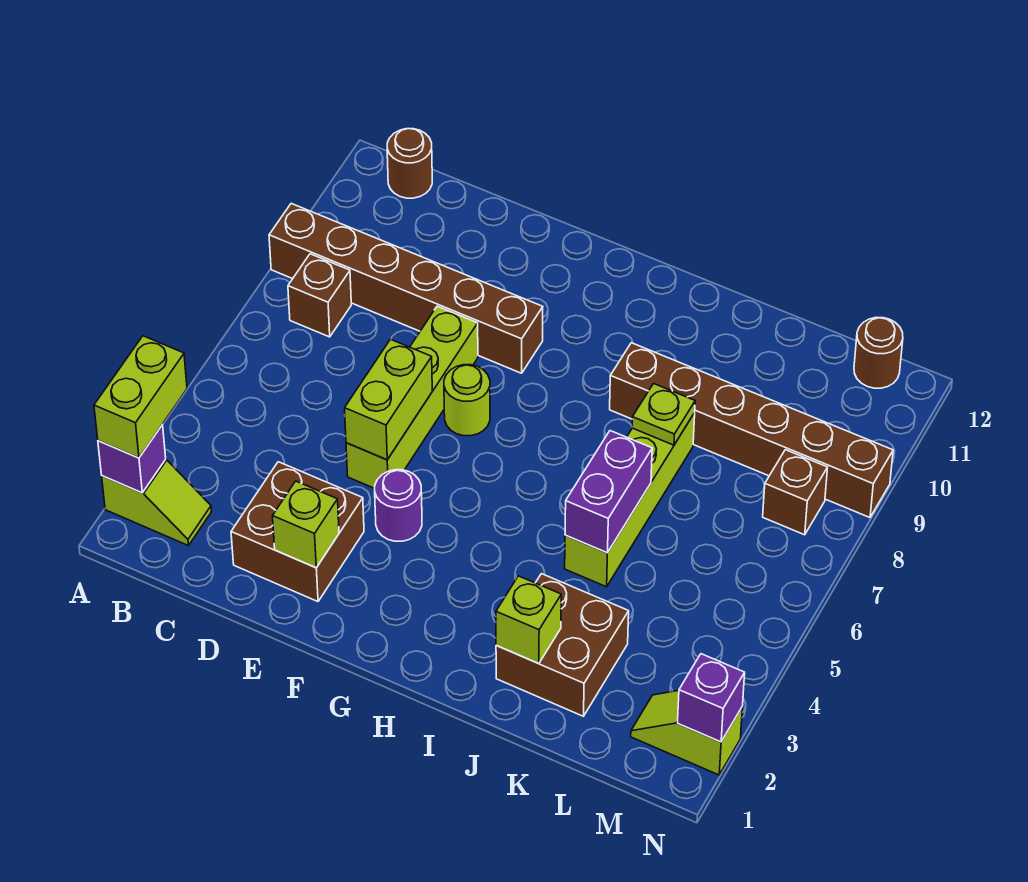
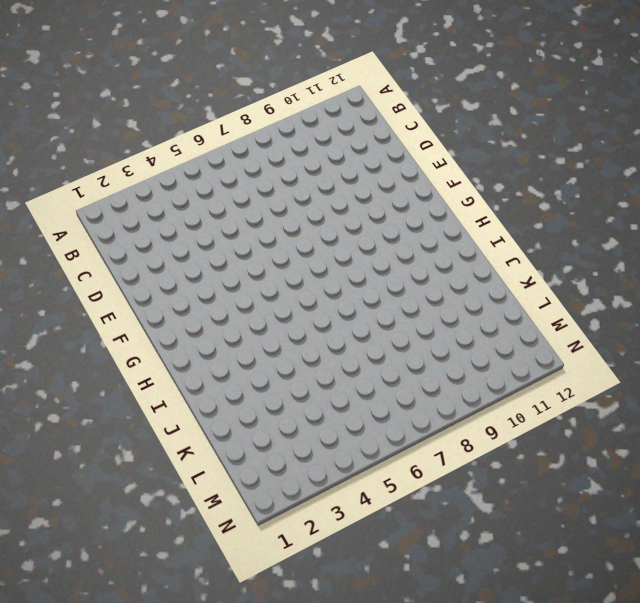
none -> lime 1x2 slope [102,459,211,546]
none -> brown 1x6 brick [269,203,543,373]
none -> brown 1x1 brick [288,254,351,337]

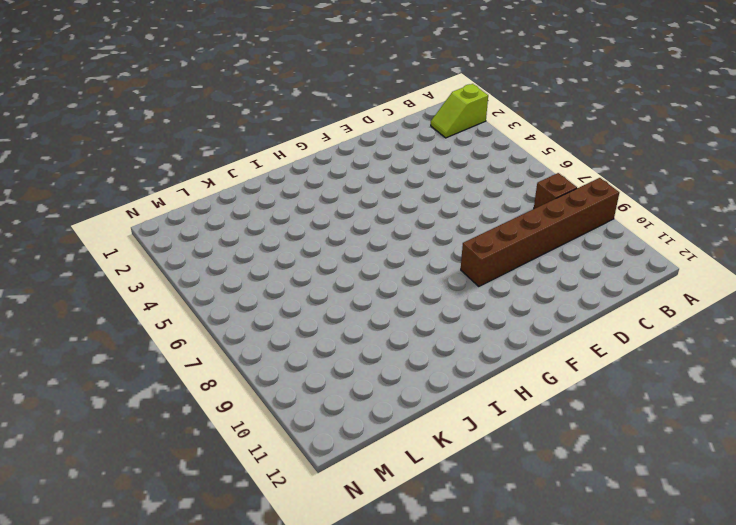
none -> brown 1x1 round brick [387,129,432,198]
none -> brown 2x2 brick [231,462,364,602]
none -> lime 1x4 brick [346,306,478,488]

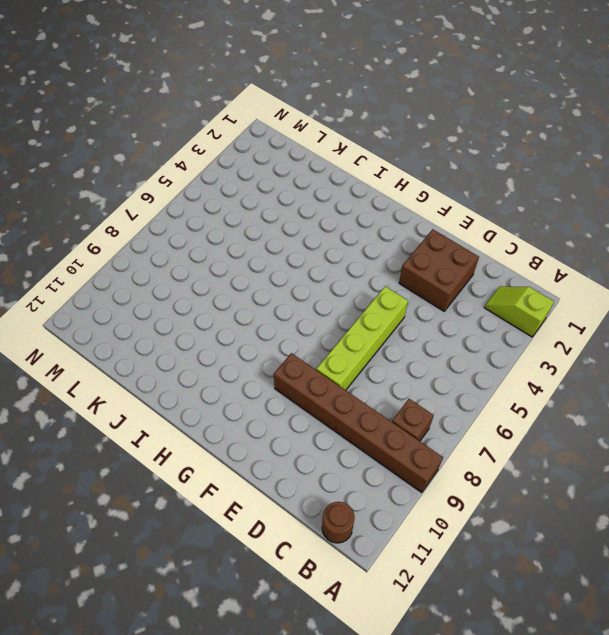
none -> purple 1x1 round brick [375,470,422,541]
none -> lime 1x1 round brick [444,365,490,436]
none -> brown 1x6 brick [610,343,893,518]

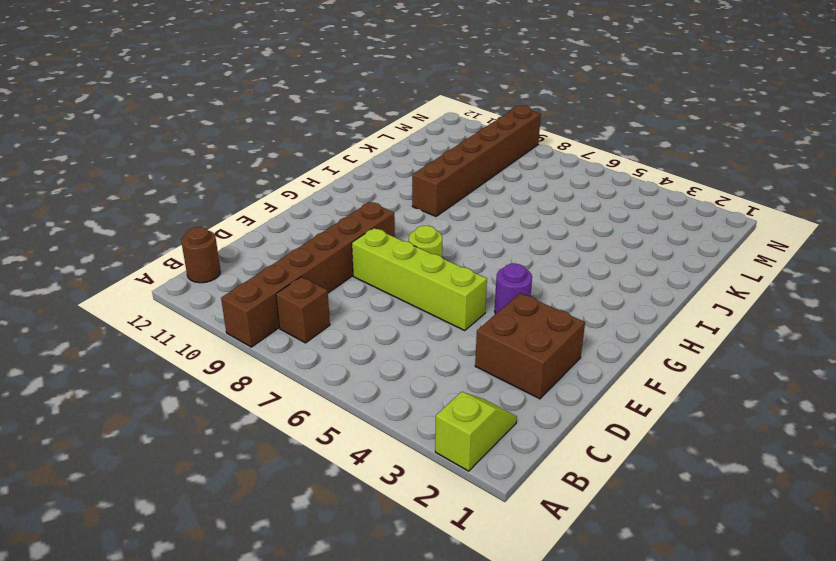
none -> brown 2x2 brick [496,574,629,716]
none -> lime 1x4 brick [565,413,695,587]
none -> lime 1x2 slope [631,690,742,775]

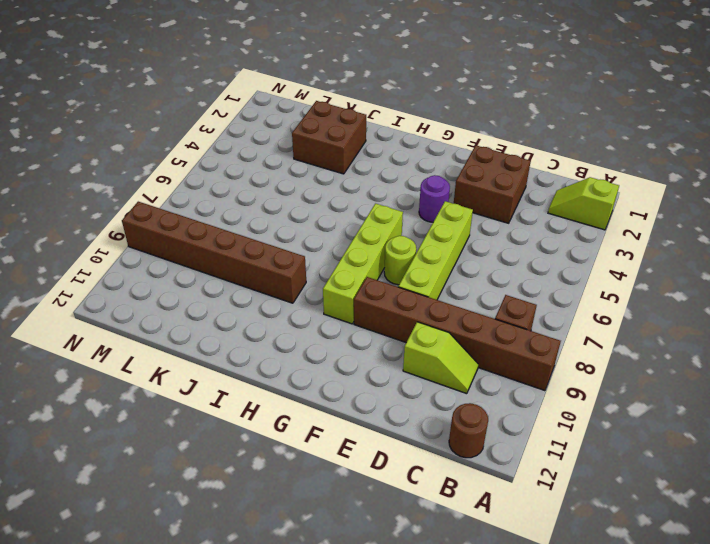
lime 1x2 slope [403,322,478,394] -> lime 1x2 slope moved to [631,690,742,775]
lime 1x4 brick [323,204,403,324] -> lime 1x4 brick moved to [565,413,695,587]
none -> brown 1x1 brick [763,450,828,535]
none -> brown 1x1 round brick [854,317,903,388]
none -> purple 1x1 brick [98,425,166,493]

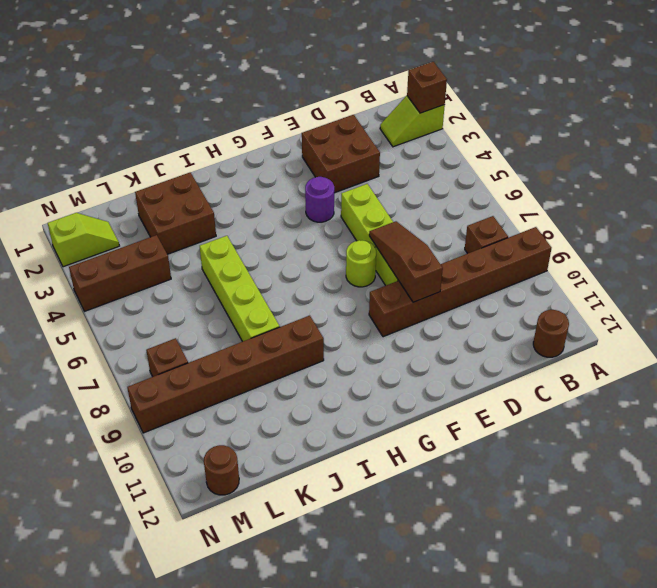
brown 1x1 brick [407,62,447,113] -> purple 1x1 brick [98,425,166,493]
brown 1x3 slope [369,221,443,302] -> none
brown 1x3 brick [69,235,171,311] -> none
none -> lime 1x1 brick [273,481,339,568]
none -> lime 1x2 brick [345,339,432,460]
none -> lime 1x1 brick [496,576,561,664]

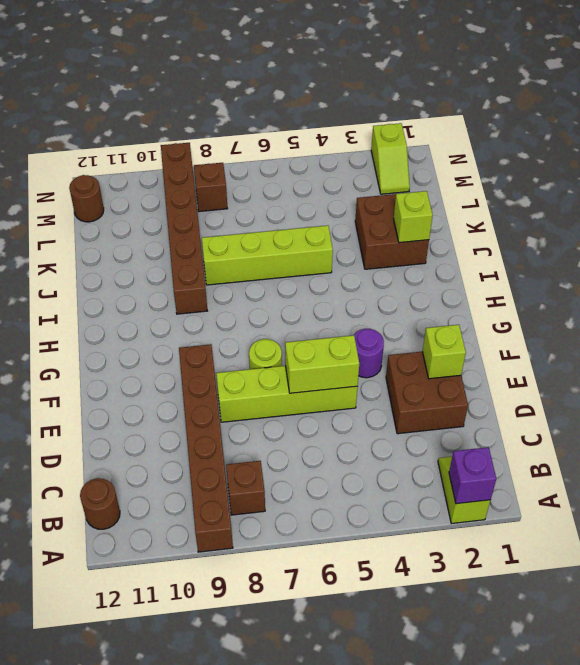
none -> purple 1x2 brick [565,431,652,553]
none -> lime 1x1 plate [632,384,695,445]
none -> purple 1x1 brick [678,654,745,742]

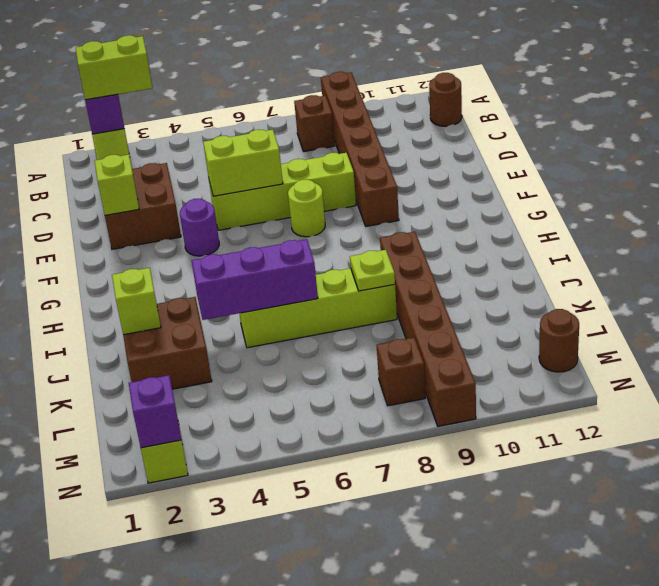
purple 1x3 brick [191,239,318,320] -> purple 1x2 brick [565,431,652,553]

